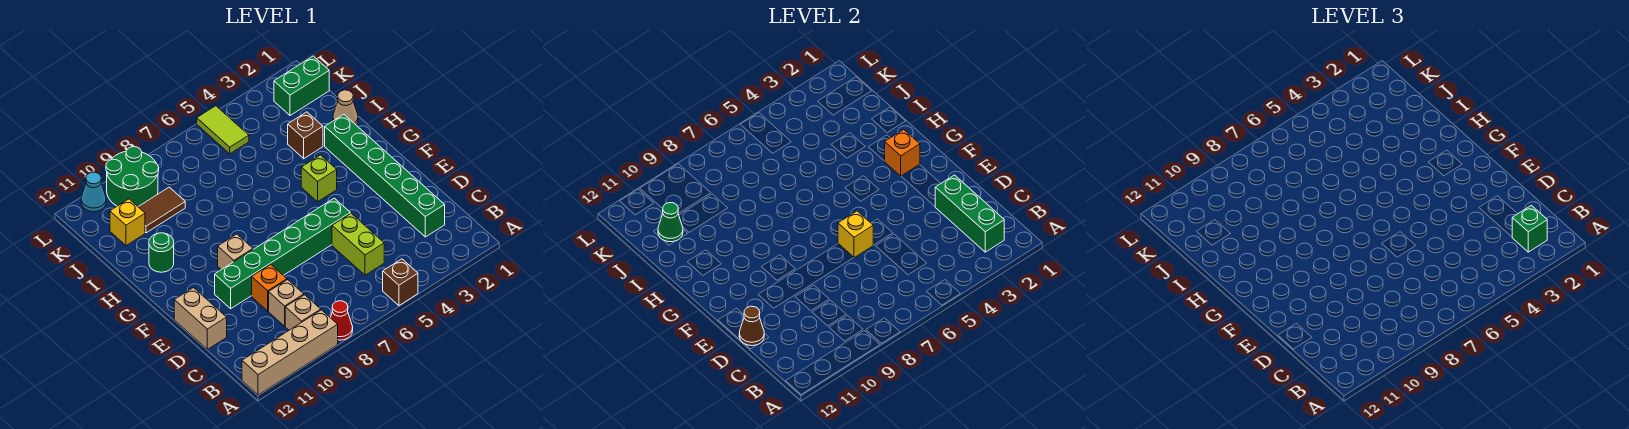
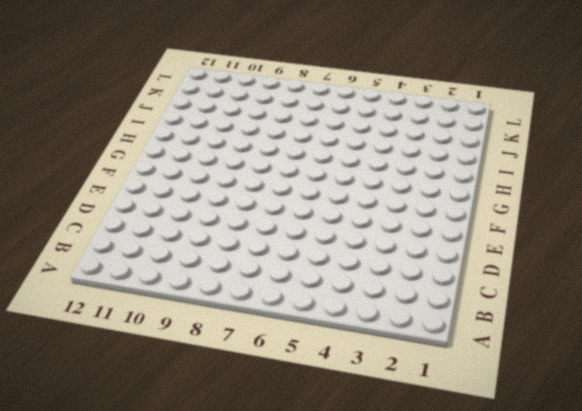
none -> brown 1x1 brick [383,259,418,305]
none -> red 1x1 cone [330,301,353,340]
none -> tan 1x4 brick [242,310,338,395]

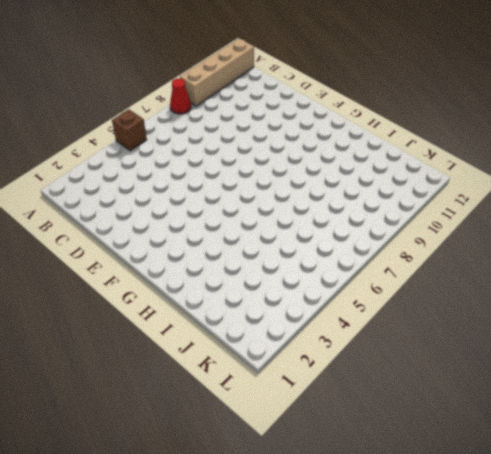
none -> tan 1x1 brick [285,295,321,330]
none -> green 1x6 brick [325,114,445,237]
none -> lime 1x2 brick [332,213,384,275]

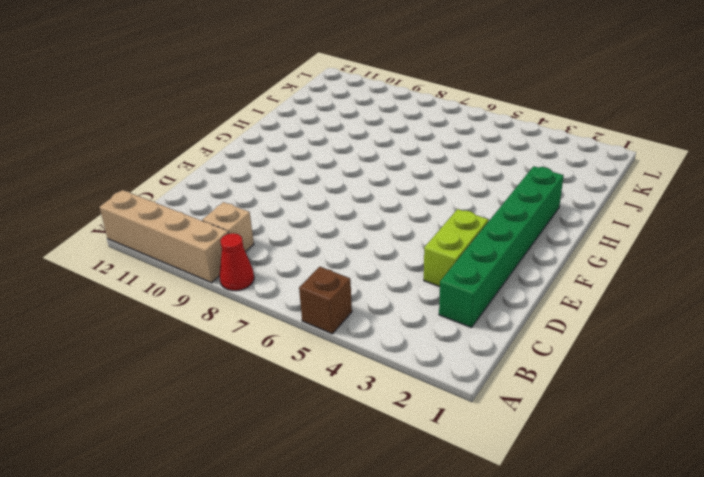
lime 1x2 brick [424,209,488,287] -> lime 1x2 brick moved to [332,213,384,275]
none -> tan 1x1 brick [269,280,304,326]
none -> orange 1x1 brick [252,264,287,311]
none -> tan 1x2 brick [174,288,227,349]

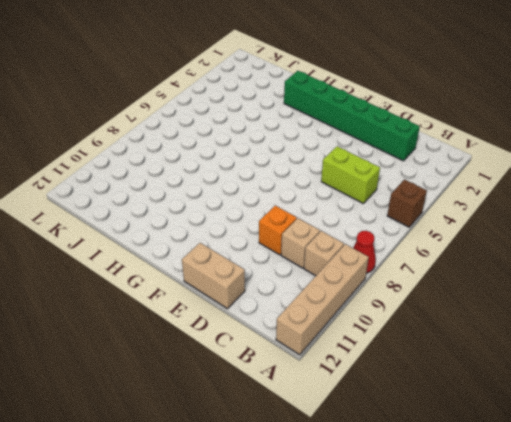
none -> green 1x6 brick [215,198,350,309]
none -> tan 1x1 brick [218,234,253,270]
none -> lime 1x1 brick [301,155,337,202]

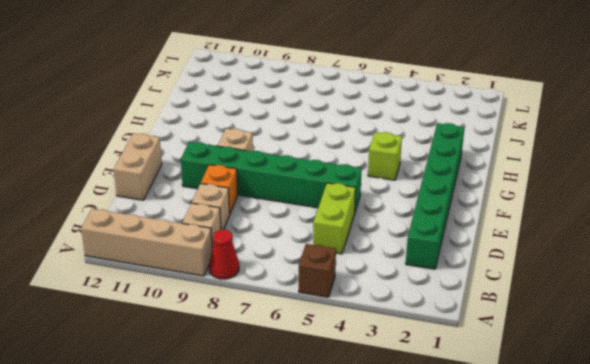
none -> green 1x1 round brick [149,233,174,272]
none -> tan 1x1 cone [333,90,358,125]
none -> brown 1x1 brick [288,112,323,159]

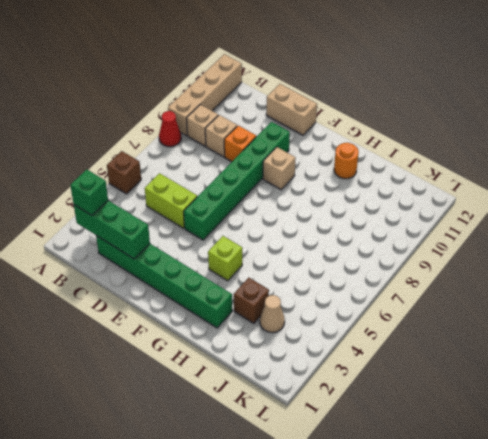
orange 1x1 round brick [334,143,359,179] -> green 1x1 round brick [149,233,174,272]
tan 1x1 cone [260,295,285,333] -> tan 1x1 cone moved to [333,90,358,125]
none -> brown 1x2 tile [139,187,185,233]
none -> yellow 1x1 brick [110,199,145,246]
none -> green 1x2 brick [274,56,329,115]

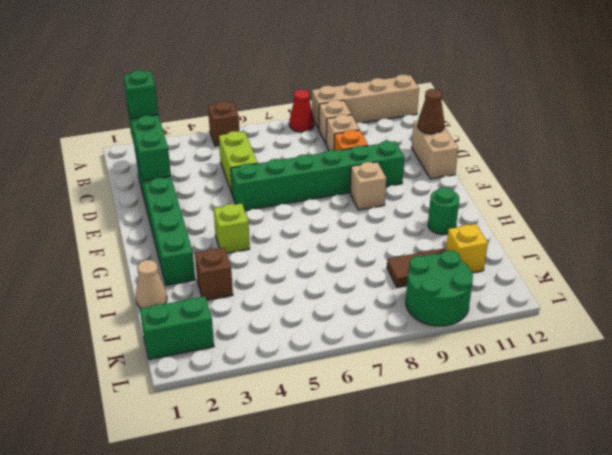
none -> lime 1x2 tile [197,106,249,154]
none -> cyan 1x1 cone [81,172,106,212]
none -> yellow 1x1 brick [838,211,873,258]

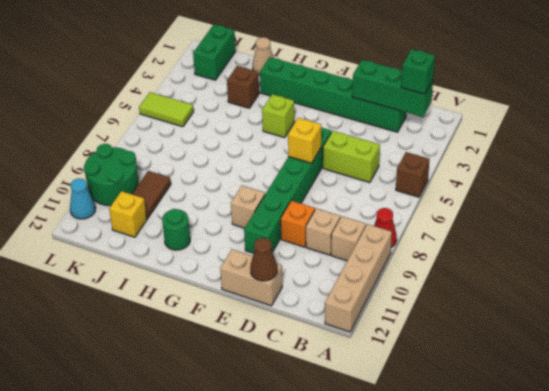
none -> orange 1x1 brick [885,130,920,176]
none -> green 1x1 cone [658,203,683,242]

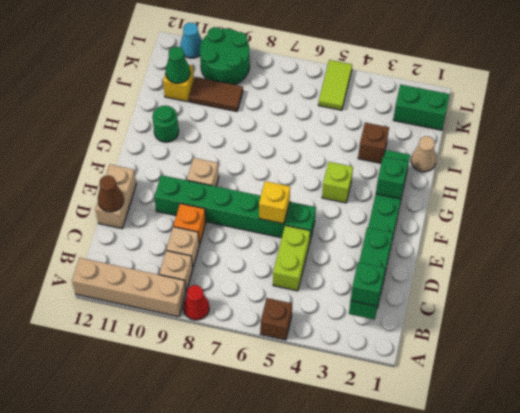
green 1x1 brick [376,157,408,199] -> orange 1x1 brick [885,130,920,176]

